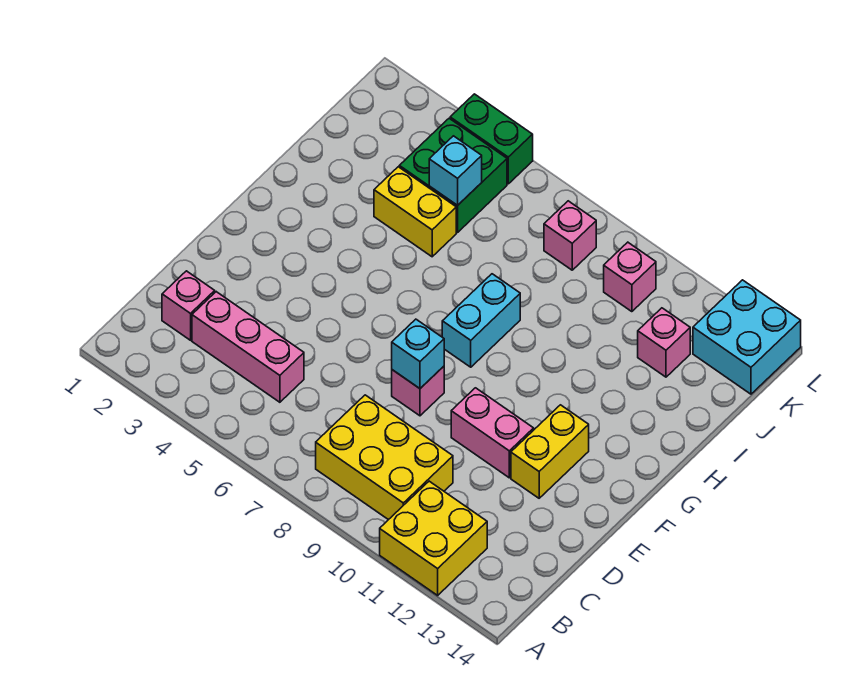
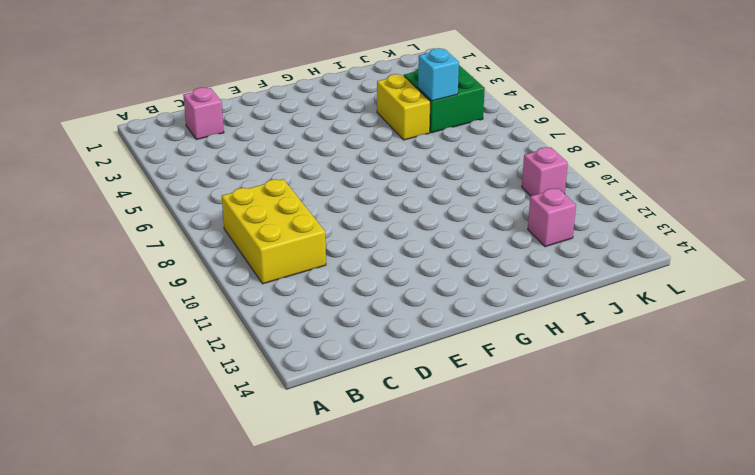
none -> yellow 2x2 brick [380,481,487,595]
none -> pink 1x3 brick [192,292,304,402]
none -> pink 1x1 brick [392,366,444,416]

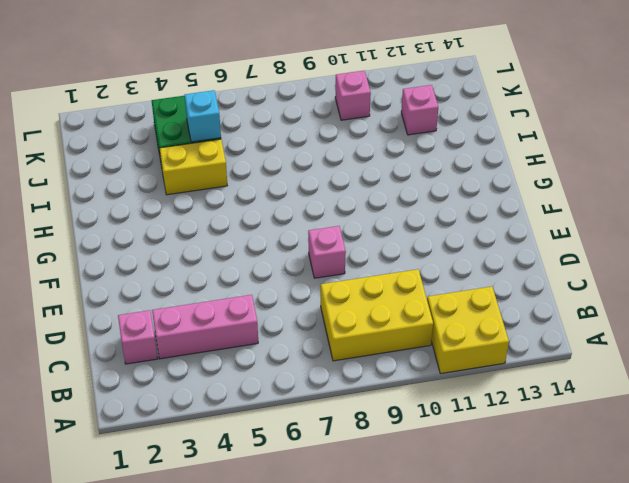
none -> pink 1x2 brick [451,388,534,478]
none -> yellow 1x2 brick [511,405,589,498]
none -> cyan 1x2 brick [442,274,520,367]

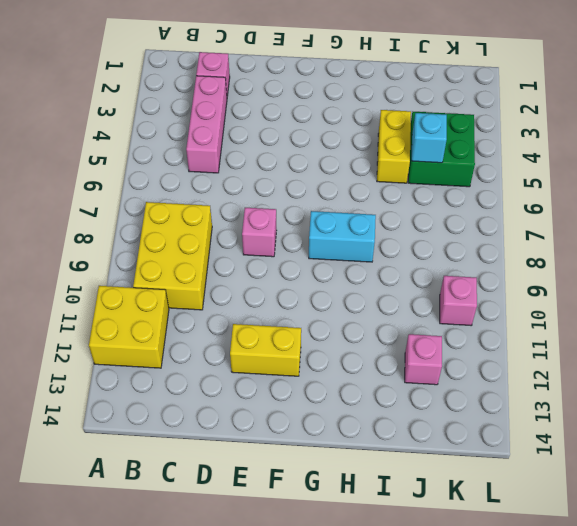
none -> pink 1x2 brick [451,388,534,478]
none -> pink 1x1 brick [544,201,596,270]
none -> cyan 2x2 brick [693,280,801,394]

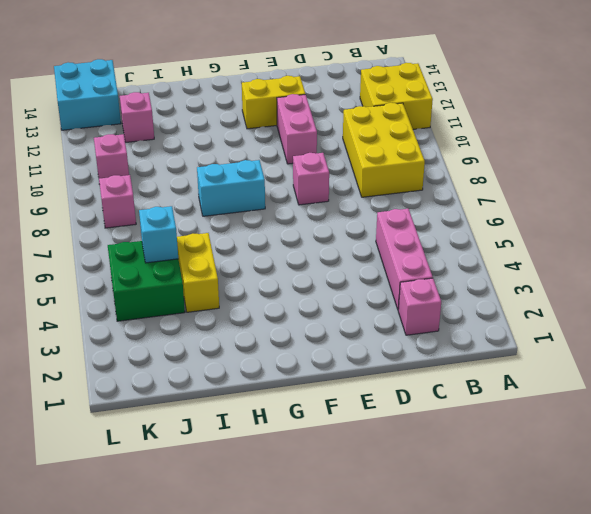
none -> green 1x2 brick [450,94,533,184]
none -> cyan 1x1 brick [392,319,444,388]

